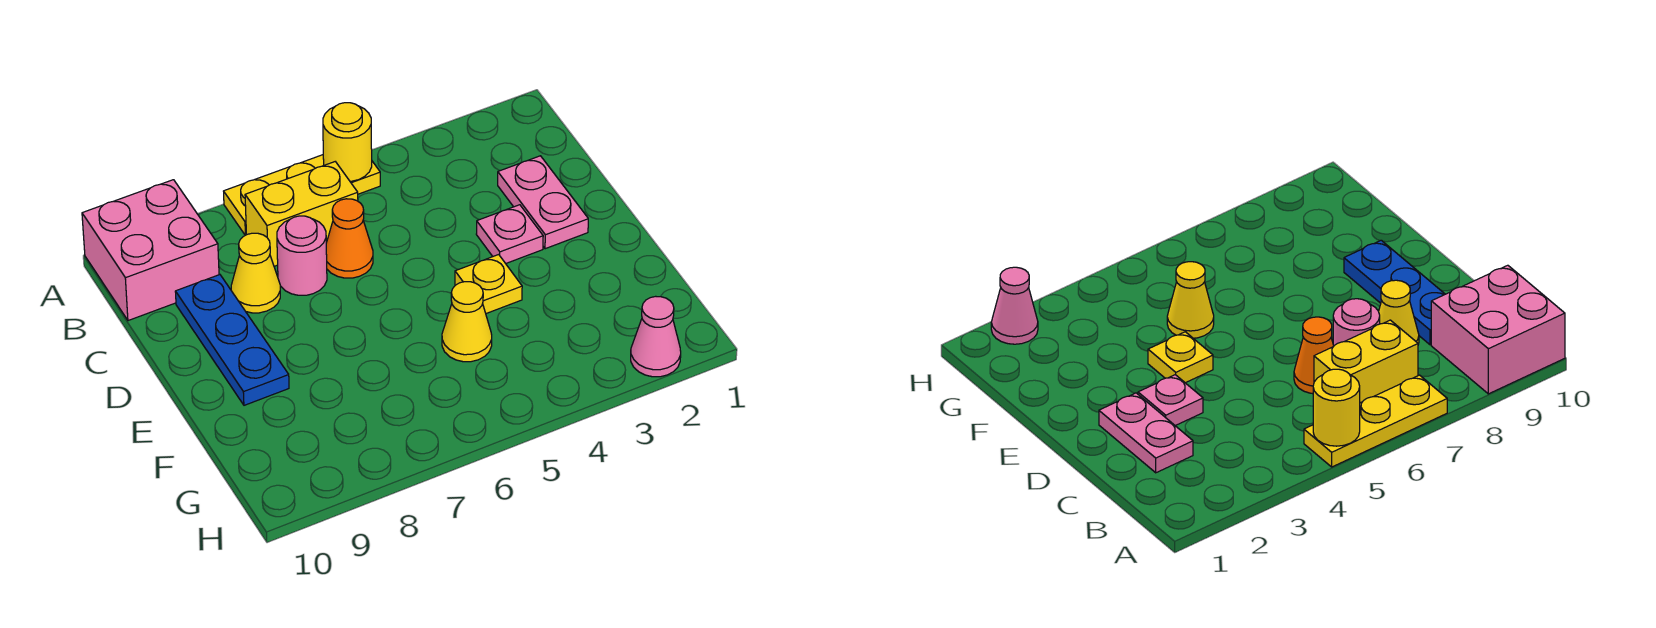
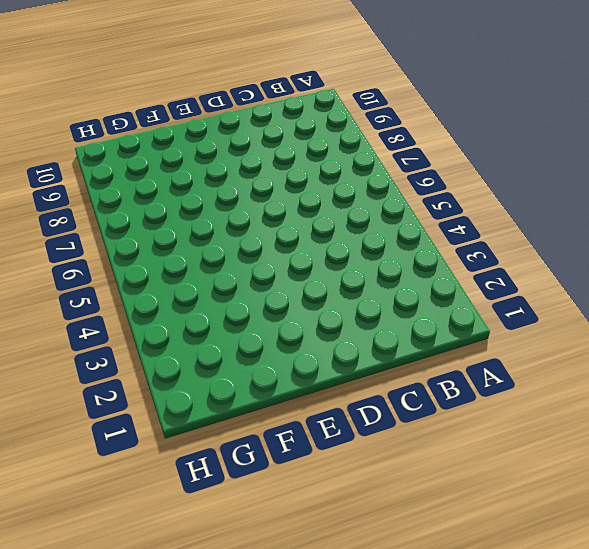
none -> yellow 1x3 plate [224,155,380,235]
none -> pink 2x2 brick [82,180,219,321]
none -> yellow 1x2 brick [245,162,358,266]

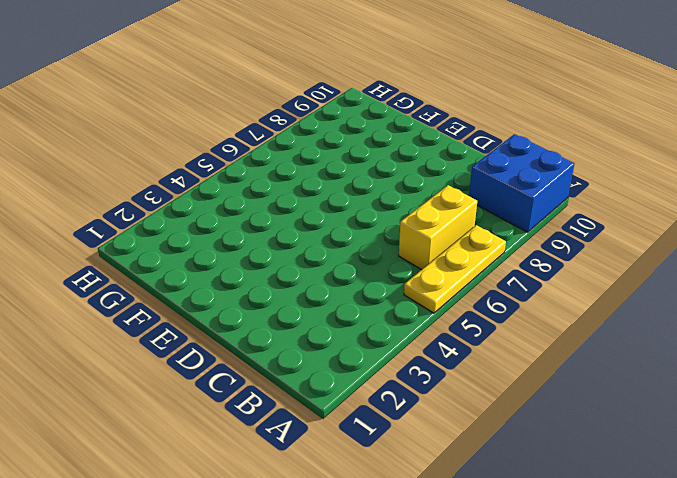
blue 2x2 brick [469,134,574,232] -> pink 2x2 brick [82,180,219,321]
none -> pink 1x2 plate [498,156,588,249]
none -> orange 1x1 cone [326,199,373,278]
none -> pink 1x1 round brick [277,216,327,295]

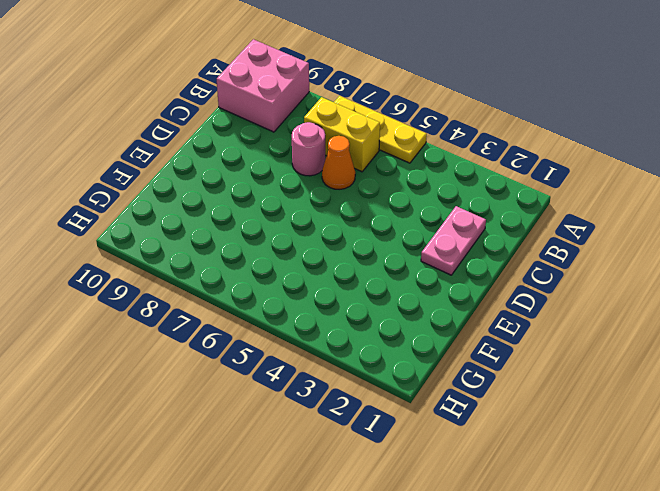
none -> yellow 1x1 cone [231,233,280,313]
none -> blue 1x3 plate [175,275,289,405]
none -> pink 1x1 plate [476,205,543,264]

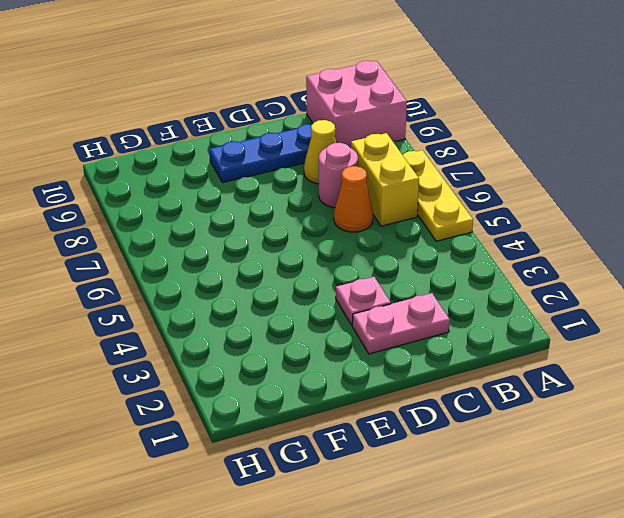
none -> yellow 1x1 plate [455,255,522,313]
none -> yellow 1x1 cone [442,282,492,362]
none -> pink 1x1 cone [631,296,681,377]

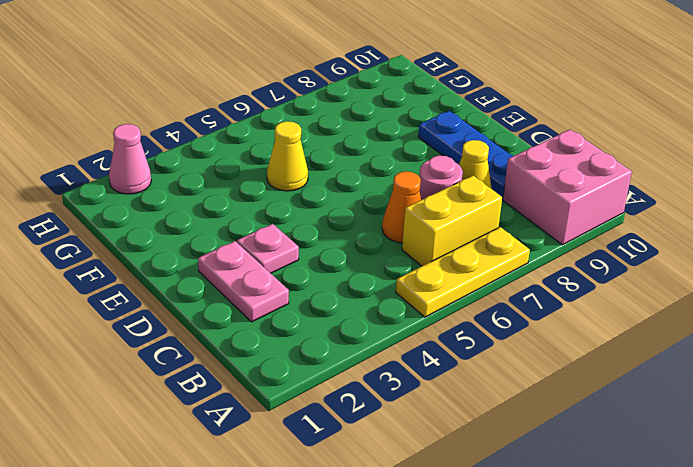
none -> yellow 1x1 plate [455,255,522,313]
none -> yellow 1x1 round brick [323,103,372,181]

